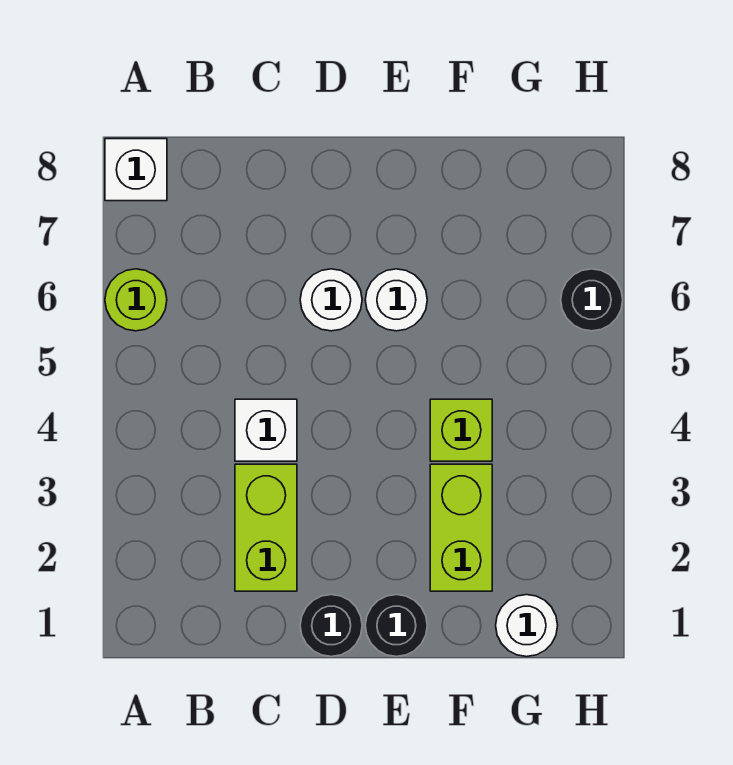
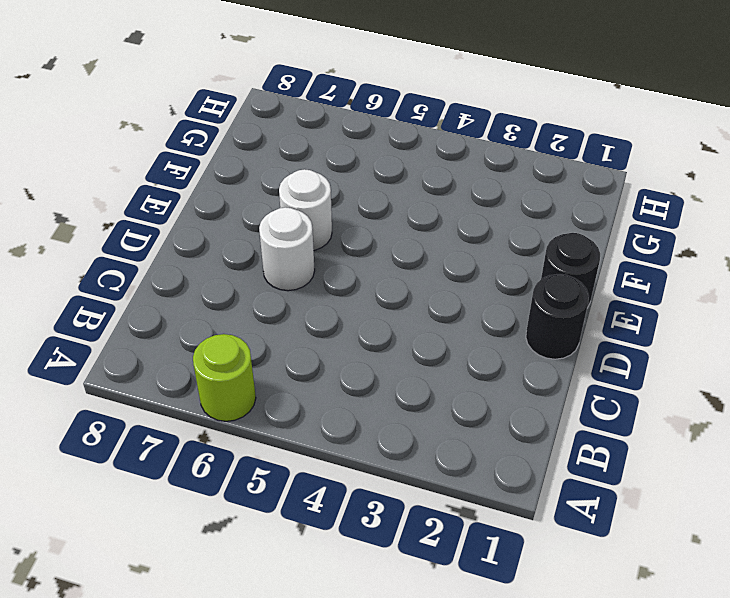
none -> white 1x1 brick [105,139,167,201]
none -> lime 1x2 brick [235,464,297,591]
none -> white 1x1 brick [235,399,297,461]

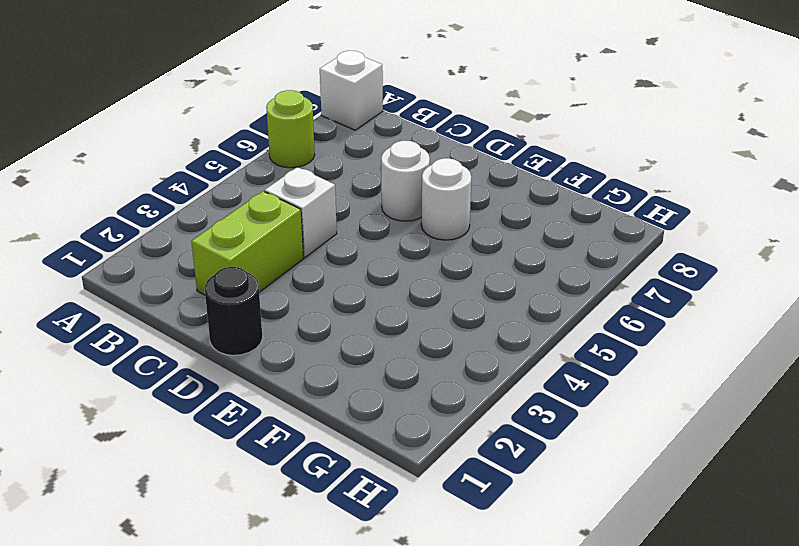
none -> black 1x1 round brick [365,595,427,657]
none -> lime 1x2 brick [430,464,492,591]
none -> lime 1x1 brick [430,399,492,461]

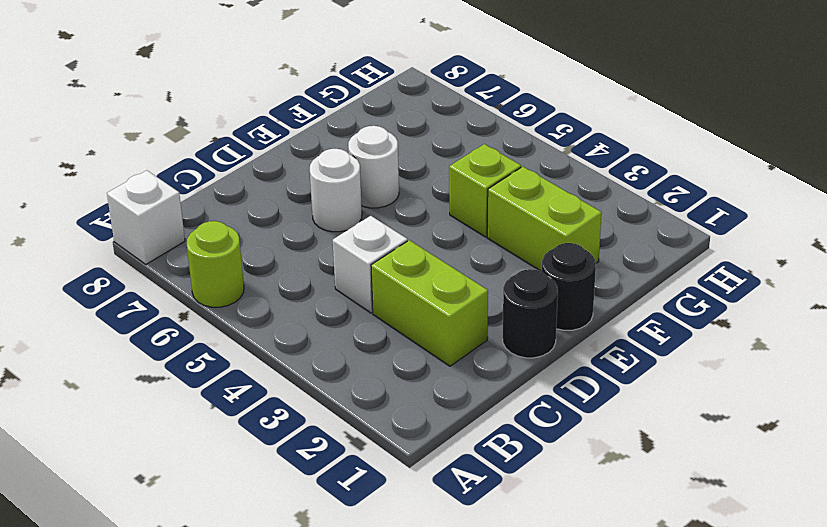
none -> white 1x1 round brick [496,595,558,657]
none -> black 1x1 round brick [561,269,623,331]

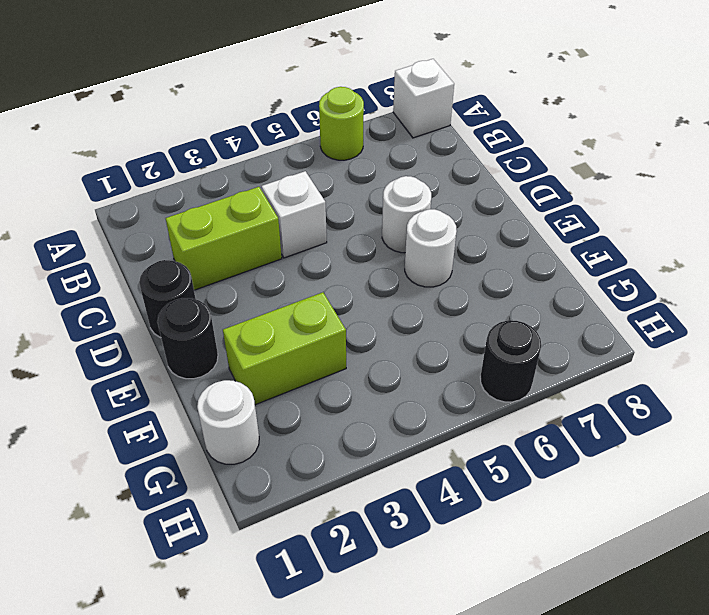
none -> lime 1x1 brick [430,399,492,461]

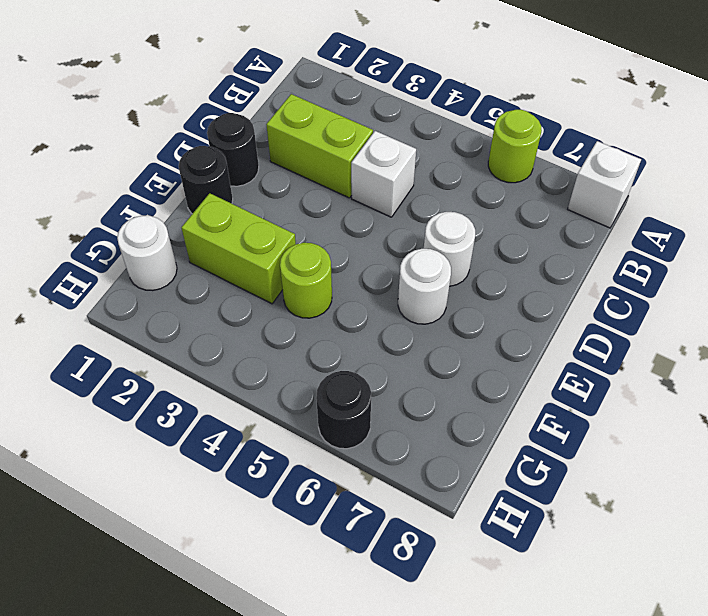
lime 1x1 round brick [280,243,332,318] -> lime 1x1 brick [430,399,492,461]

